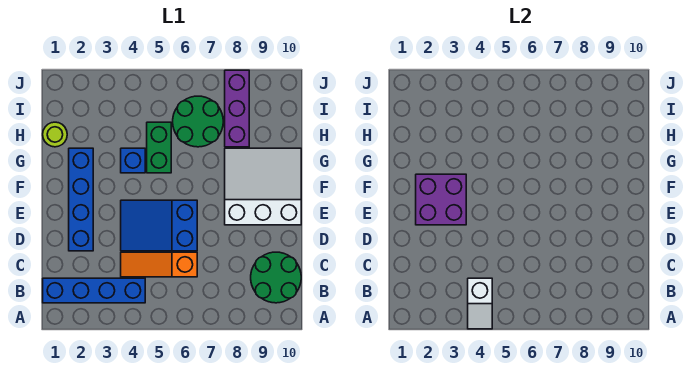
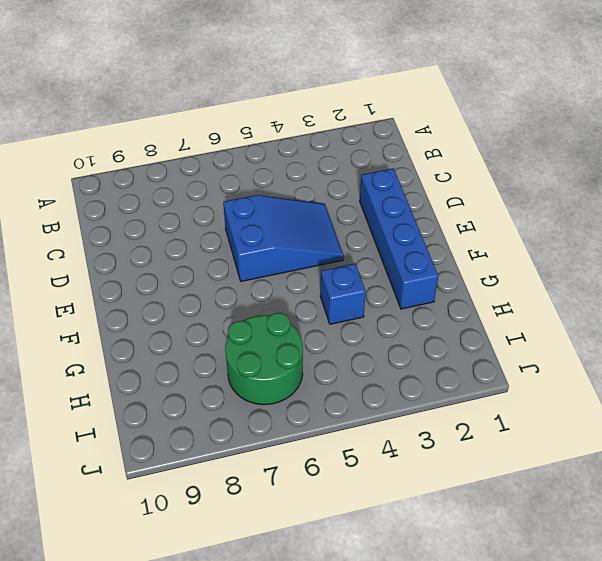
none -> blue 1x4 brick [43,278,145,303]
none -> green 2x2 round brick [251,252,301,303]
none -> orange 1x3 slope [121,252,197,277]

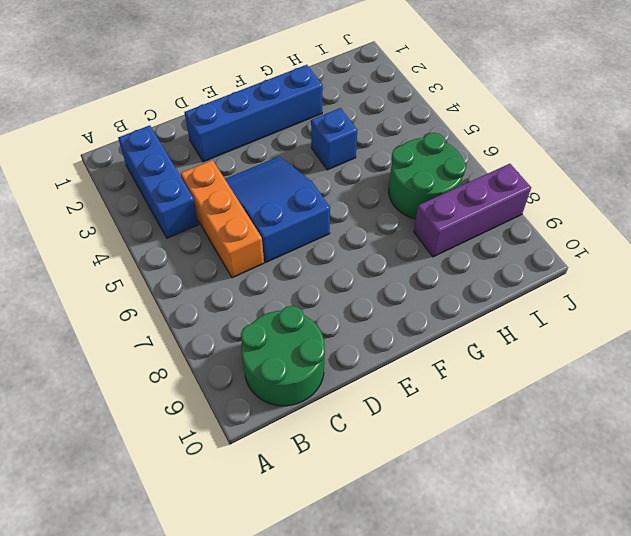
blue 1x3 brick [118,125,199,238] -> blue 1x4 brick [43,278,145,303]
orange 1x3 brick [181,160,264,278] -> orange 1x3 slope [121,252,197,277]
none -> white 3x3 slope [225,148,301,225]
none -> green 1x2 brick [147,122,171,173]
none -> lime 1x1 round brick [43,122,67,147]

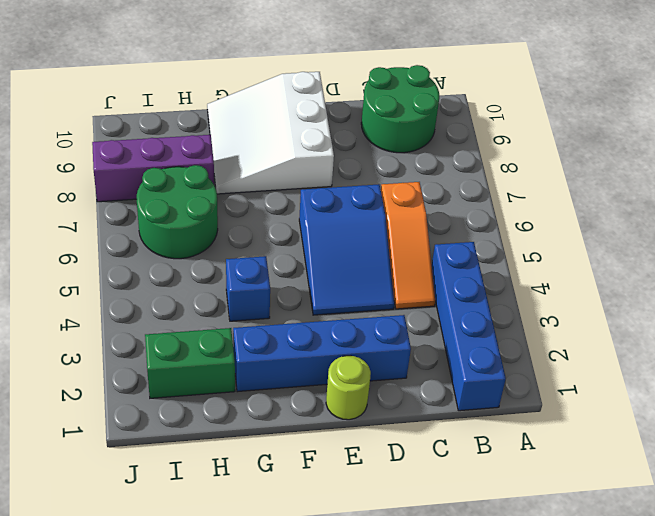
lime 1x1 round brick [326,356,371,420] -> lime 1x1 round brick moved to [43,122,67,147]
green 1x2 brick [145,328,235,398] -> green 1x2 brick moved to [147,122,171,173]
none -> white 1x2 slope [468,278,492,329]
none -> purple 2x2 brick [416,174,466,225]

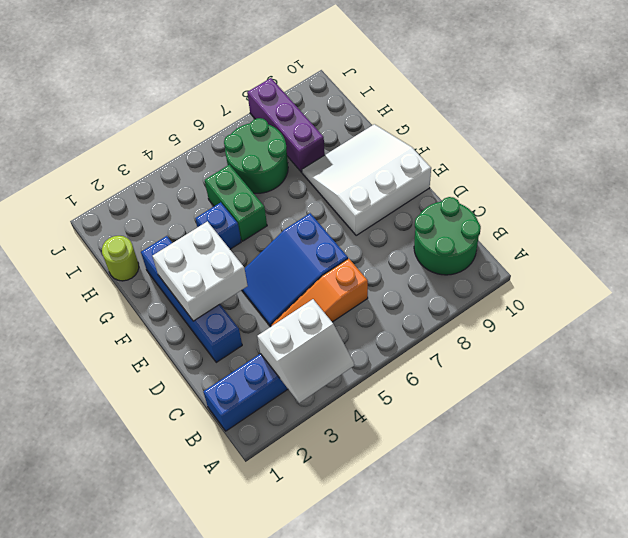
white 2x2 slope [257,299,354,403] -> white 1x2 slope [468,278,492,329]
white 2x2 brick [152,221,248,321] -> purple 2x2 brick [416,174,466,225]

